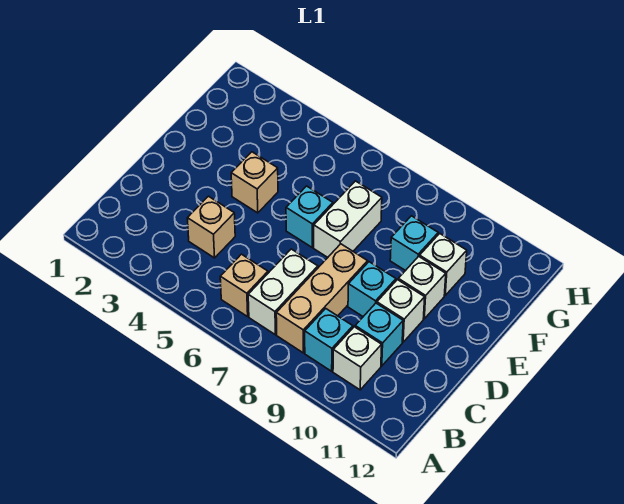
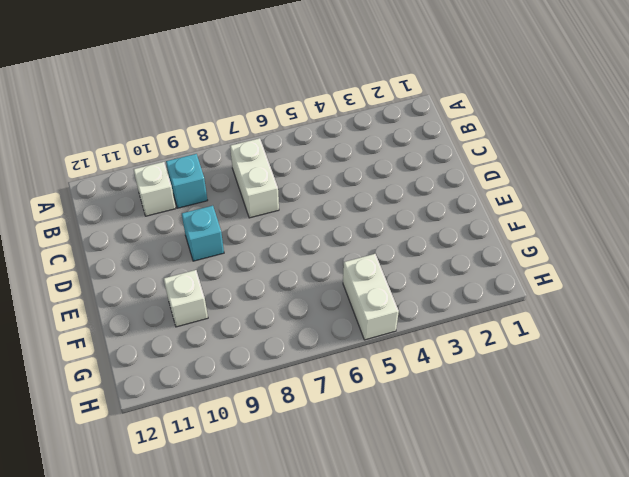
white 1x2 brick [343,254,399,340] -> white 1x2 brick moved to [314,181,382,257]
none -> tan 1x1 brick [220,254,268,317]
none -> tan 1x3 brick [276,244,368,353]
none -> tan 1x1 brick [187,196,235,258]

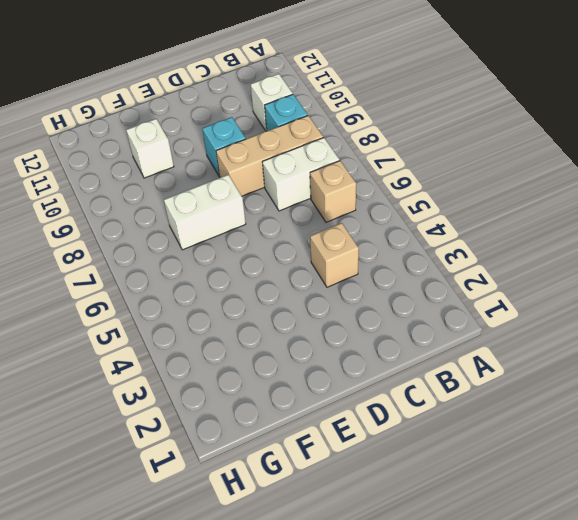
none -> cyan 1x1 brick [355,303,403,366]
none -> white 1x1 brick [377,280,425,342]
none -> tan 1x1 brick [231,152,278,213]

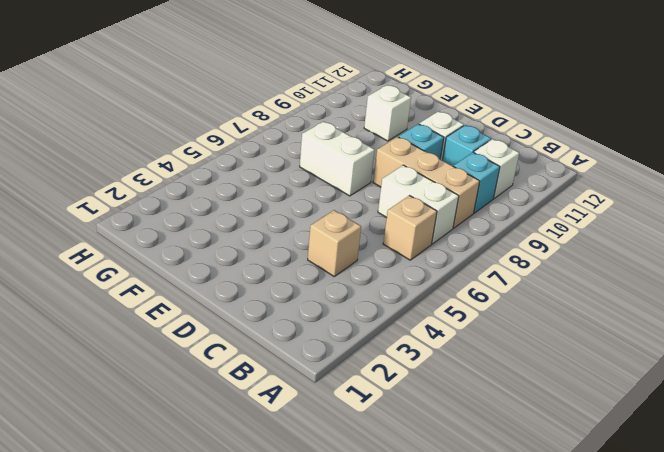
none -> tan 1x1 brick [231,152,278,213]
none -> cyan 1x1 brick [286,186,333,248]
none -> white 1x1 brick [398,256,446,319]

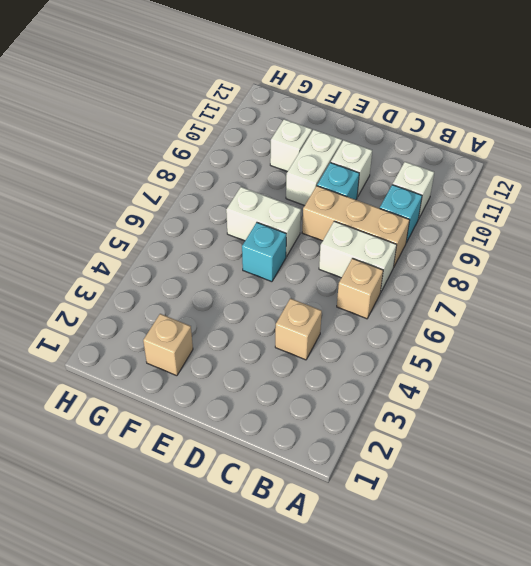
white 1x2 brick [286,130,342,206] -> white 1x1 brick [398,256,446,319]
tan 1x1 brick [143,314,193,376] -> tan 1x1 brick moved to [231,152,278,213]
none -> cyan 1x1 brick [355,303,403,366]
none -> cyan 1x1 brick [390,216,438,271]

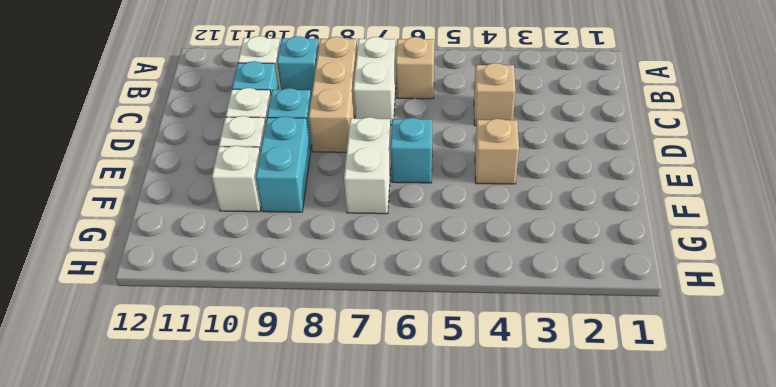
cyan 1x2 brick [256,116,311,212] -> cyan 1x1 brick [390,216,438,271]

